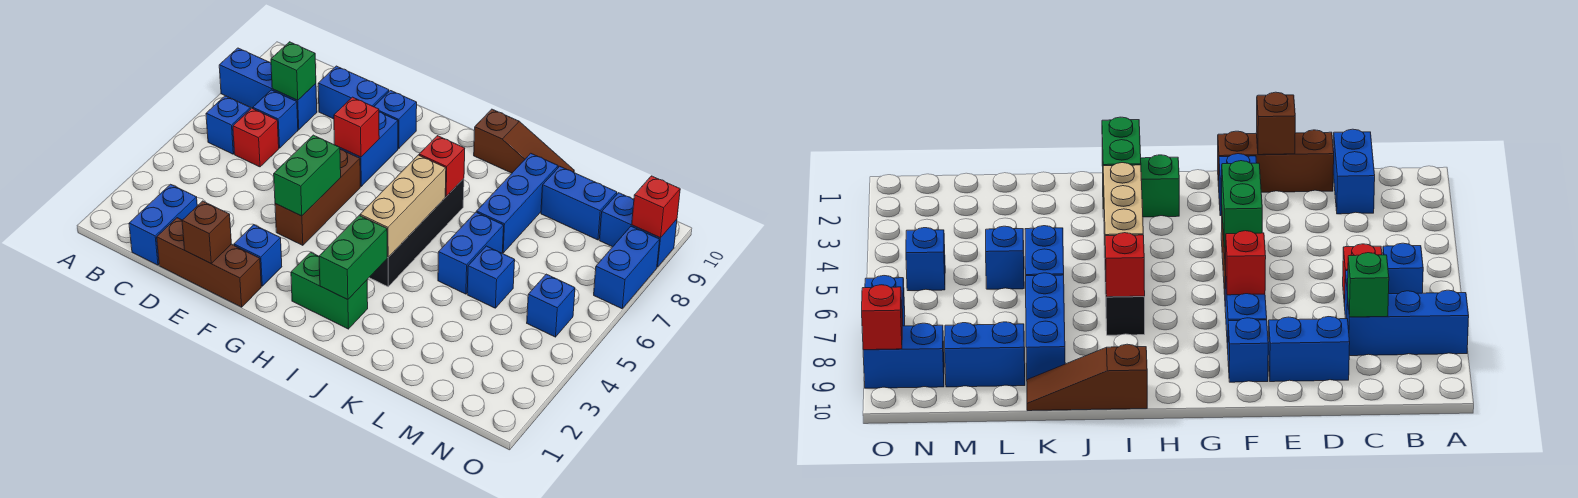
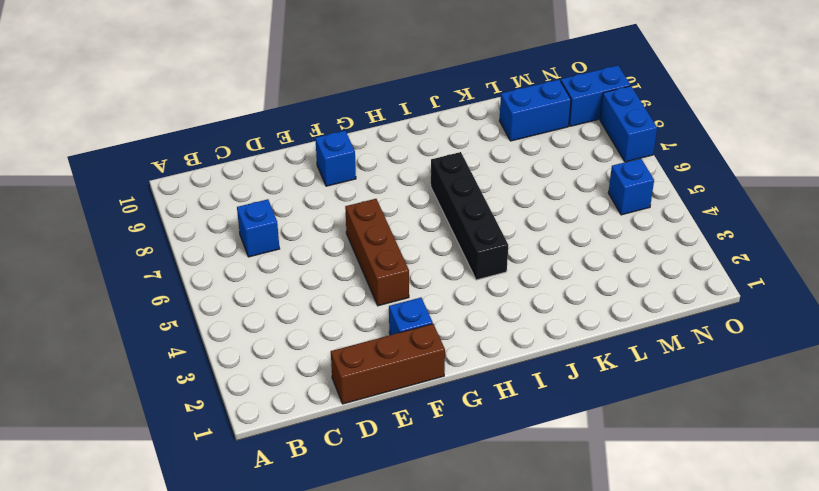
none -> blue 1x3 brick [219,48,317,130]
none -> blue 1x1 brick [206,96,251,154]
none -> blue 1x2 brick [129,184,197,265]

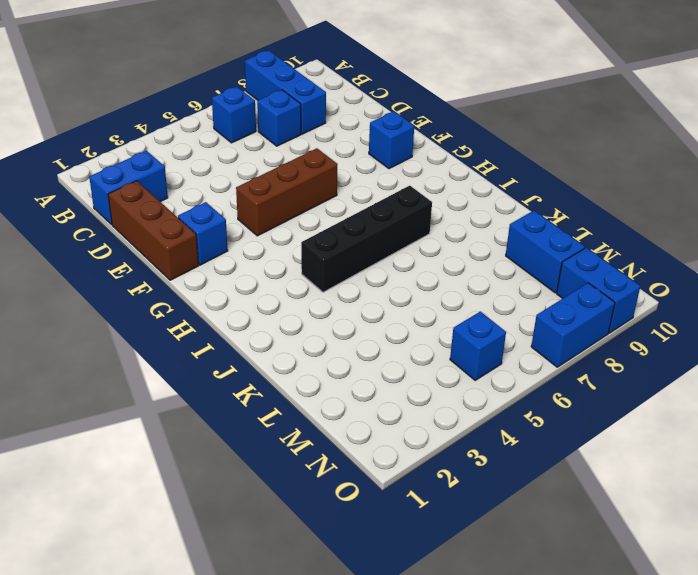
none -> red 1x1 brick [233,108,279,167]
none -> blue 1x2 brick [318,66,389,119]
none -> blue 1x2 brick [340,112,398,186]

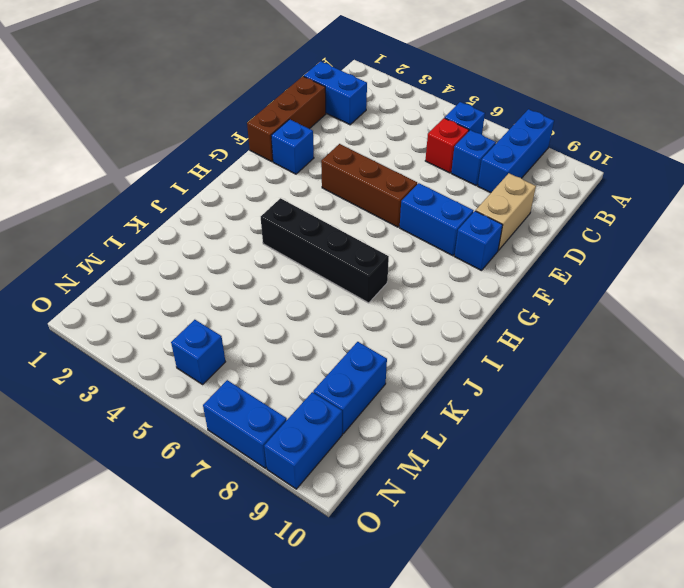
tan 1x2 brick [476,173,536,250] -> blue 1x2 brick [318,66,389,119]
none -> green 1x2 brick [291,252,368,329]
none -> brown 1x3 slope [474,109,574,173]
none -> blue 1x2 brick [438,212,504,294]

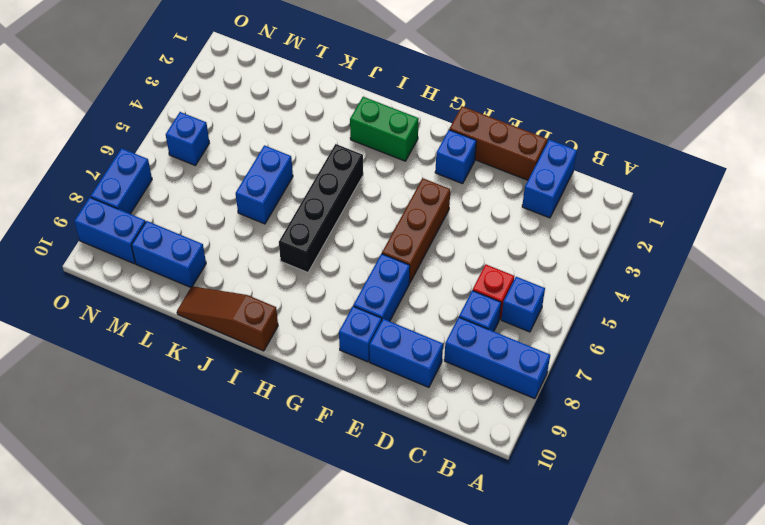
none -> blue 1x3 brick [477,153,558,253]
none -> blue 1x1 brick [467,246,515,308]
none -> green 1x1 brick [271,42,316,100]

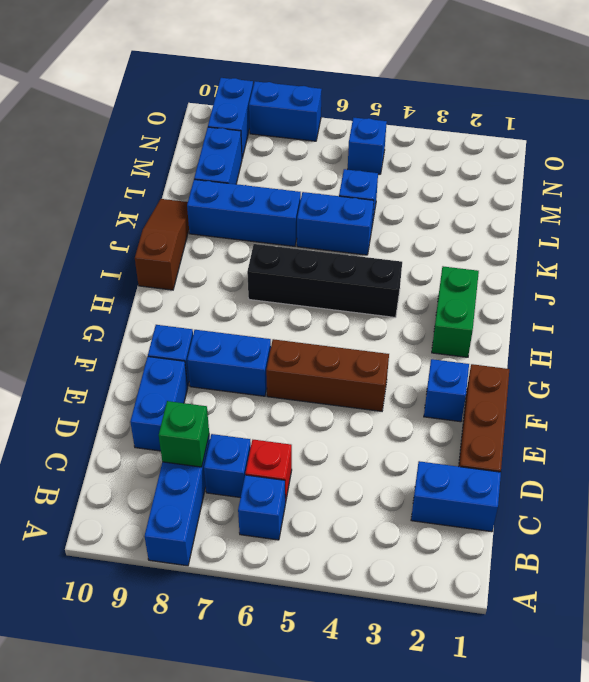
none -> brown 1x1 brick [182,201,231,263]
none -> green 1x2 brick [274,135,341,216]
none -> red 1x1 brick [334,97,379,157]

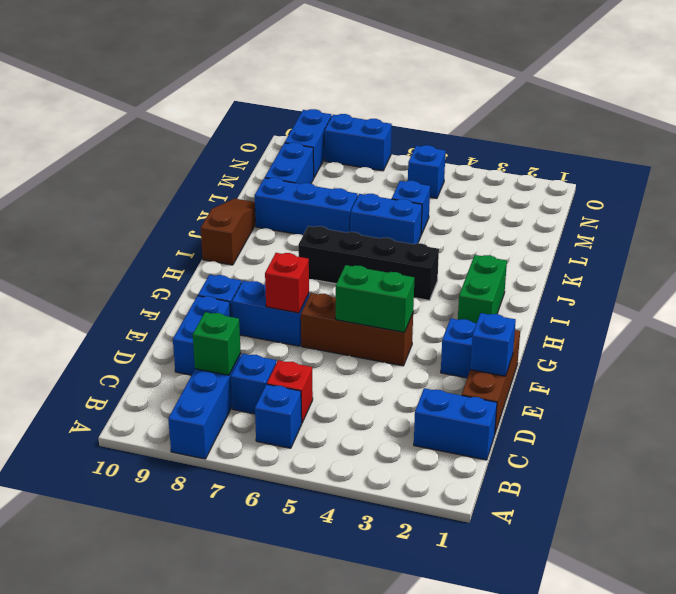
blue 1x1 brick [470,313,516,376] -> brown 1x1 brick [182,201,231,263]
none -> green 1x2 brick [319,215,387,300]
none -> tan 1x3 brick [360,155,446,257]
none -> red 1x1 brick [419,136,465,196]

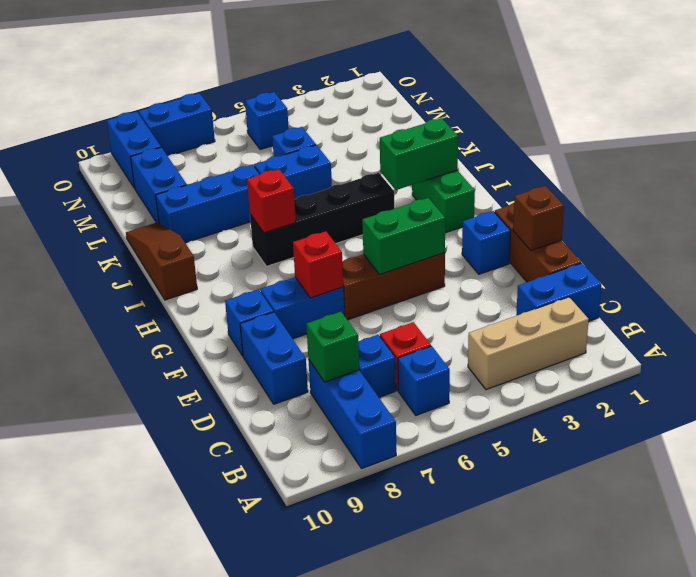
tan 1x3 brick [468,297,589,390] -> tan 1x3 brick moved to [360,155,446,257]
none -> red 1x1 brick [632,176,680,238]

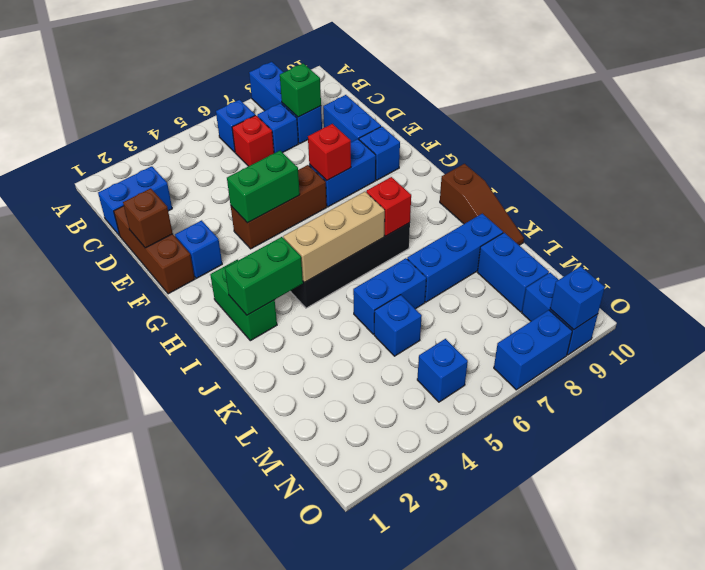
blue 1x1 brick [550,266,605,330] -> red 1x1 brick [632,176,680,238]

